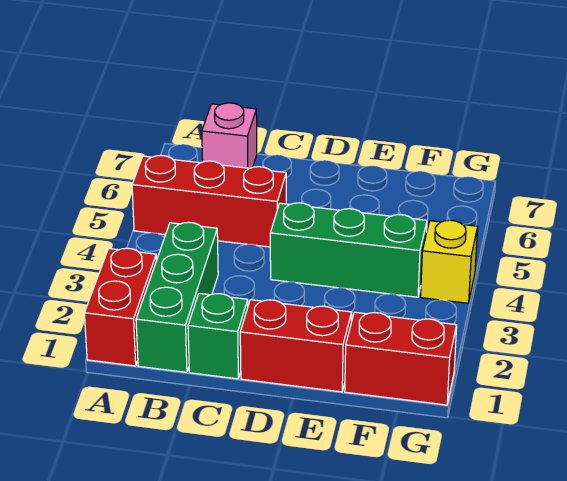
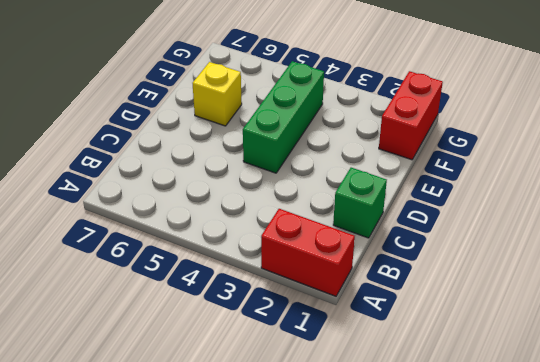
yellow 1x1 brick [193,62,242,126] -> yellow 1x1 brick moved to [421,220,478,303]
none -> red 1x3 brick [132,155,286,247]
none -> green 1x3 brick [136,222,218,372]

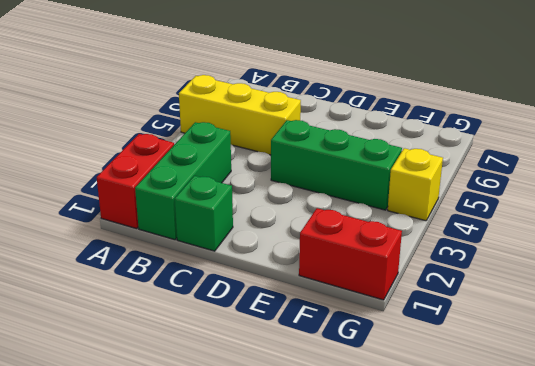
yellow 1x3 brick [179,75,301,155] -> red 1x3 brick [132,155,286,247]
none -> pink 1x1 brick [202,103,257,168]
none -> red 1x2 brick [240,300,352,392]

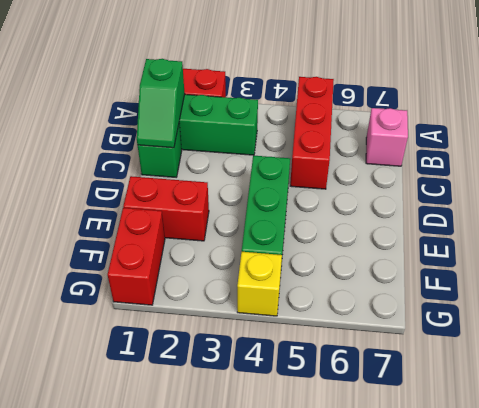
green 1x2 slope [137,59,185,148] -> none
red 1x2 brick [123,176,209,241] -> red 1x2 brick turned to [240,300,352,392]

